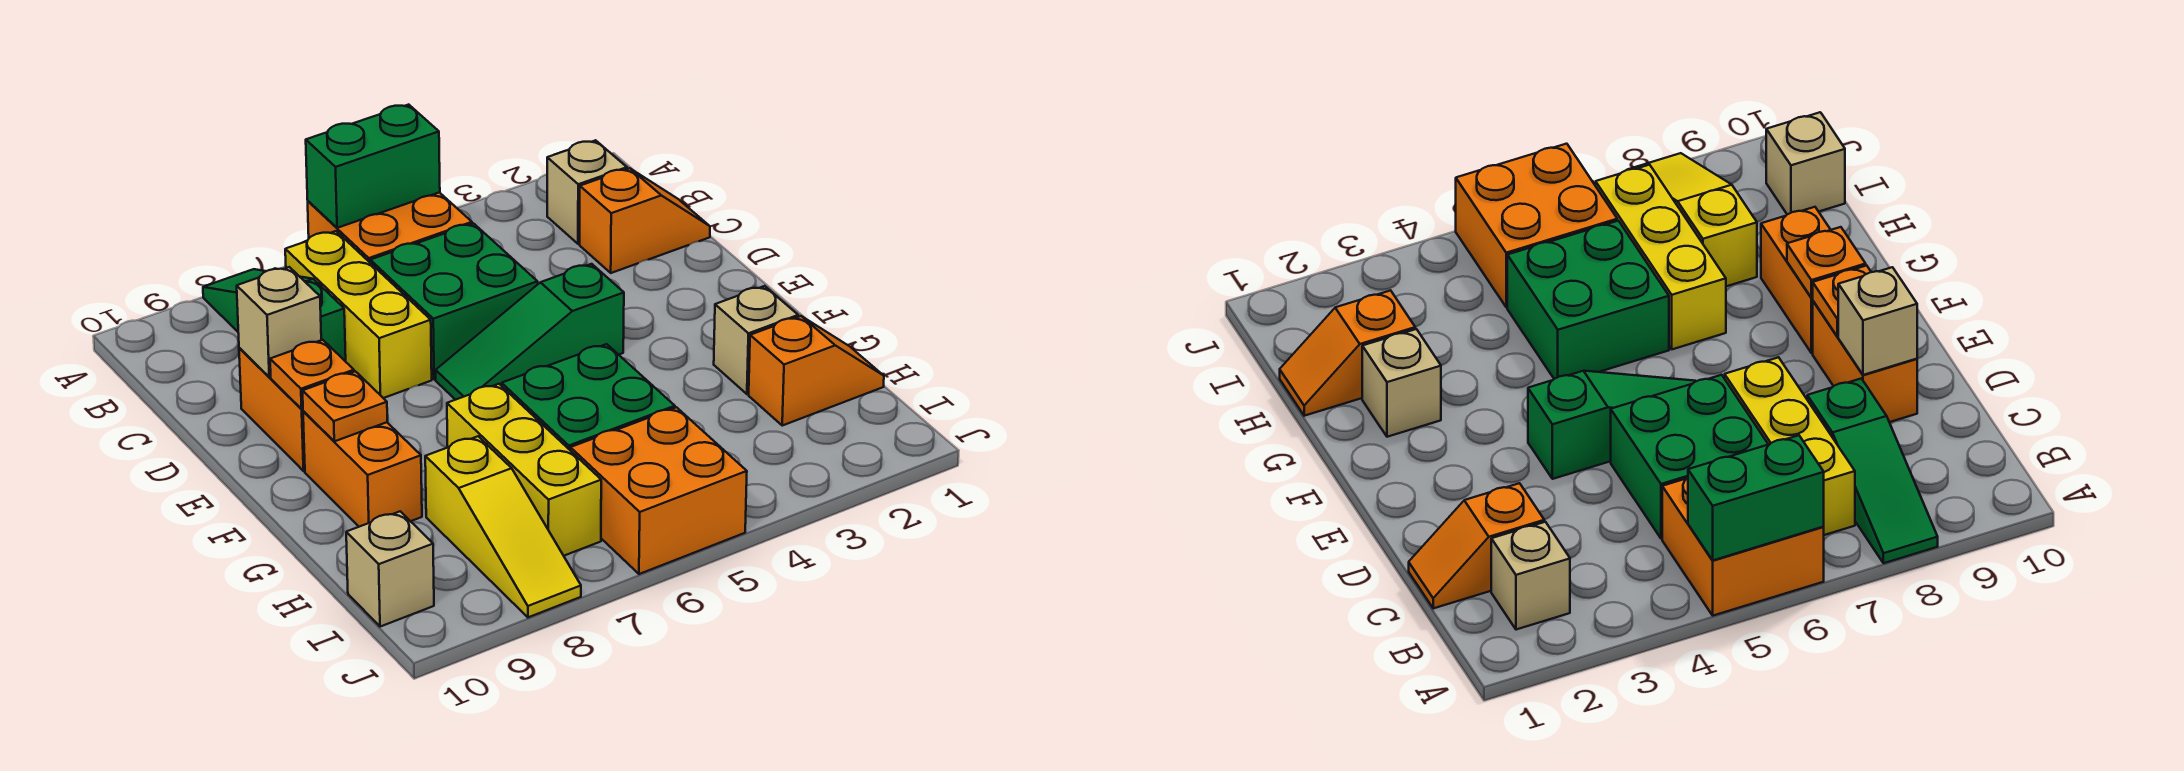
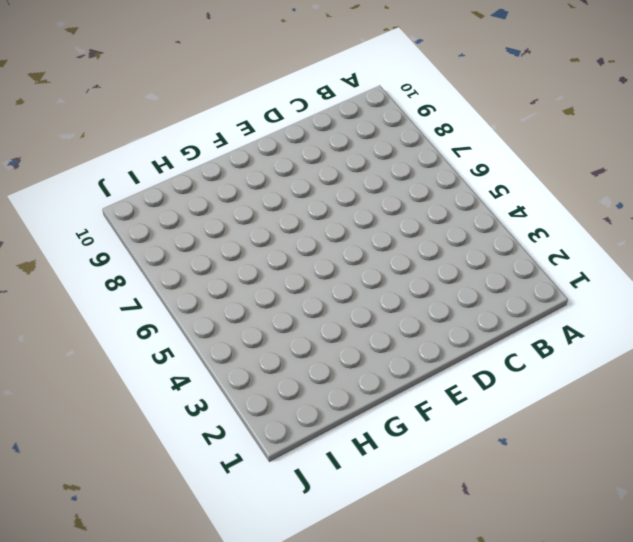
none -> orange 2x2 brick [308,192,472,262]
none -> green 1x3 slope [203,269,346,362]
none -> tan 1x1 brick [547,140,627,244]

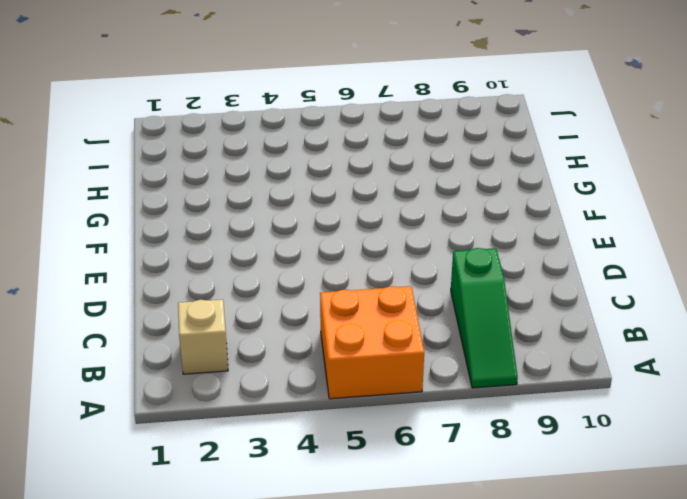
none -> yellow 1x3 brick [285,231,432,398]
none -> orange 1x2 slope [580,168,710,273]
none -> green 2x2 brick [370,223,538,379]

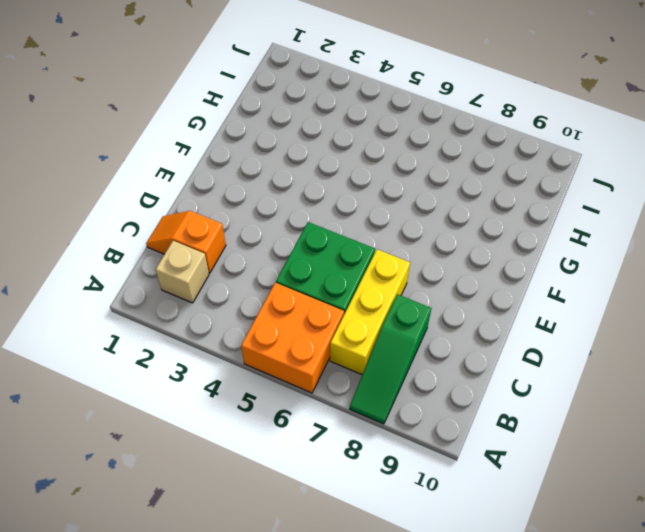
none -> orange 1x2 brick [239,348,305,471]
none -> green 1x3 slope [436,264,624,400]
none -> orange 1x2 brick [303,411,422,527]

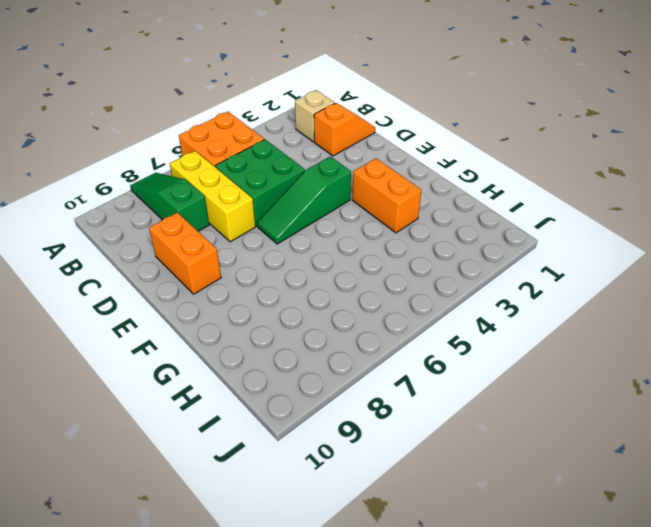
orange 1x2 brick [352,158,421,233] -> orange 1x2 brick moved to [303,411,422,527]
none -> tan 1x1 brick [714,286,798,394]
none -> green 2x2 brick [502,344,675,450]
none -> yellow 1x3 brick [447,384,601,556]

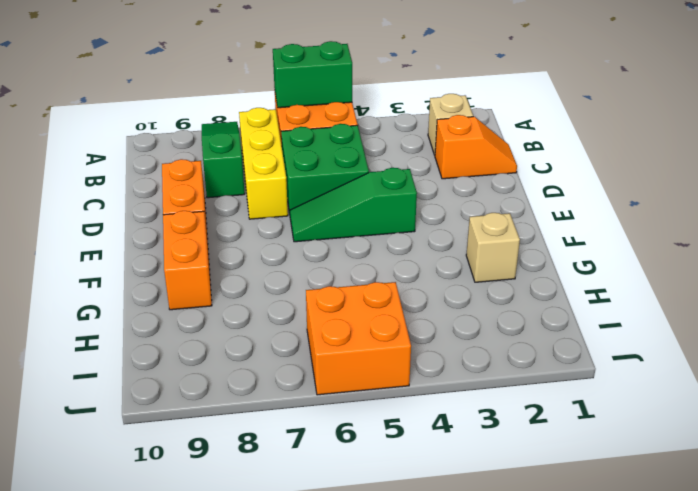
none -> green 2x2 brick [502,344,675,450]
none -> yellow 1x3 brick [447,384,601,556]
none -> orange 1x2 slope [749,316,884,426]

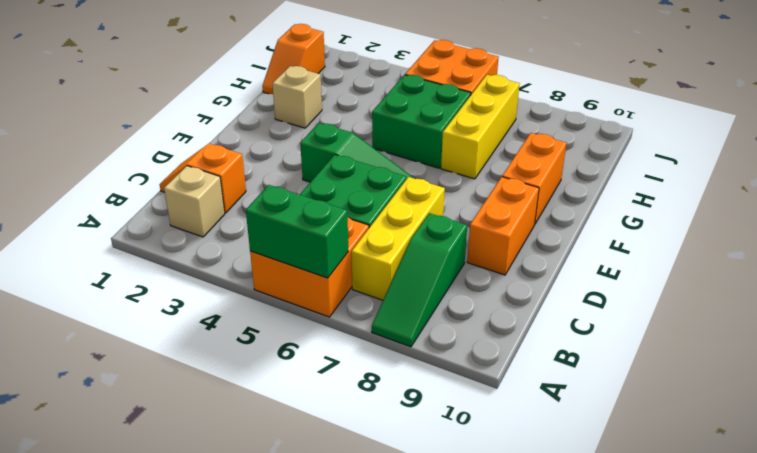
orange 1x2 slope [262,24,325,94] -> orange 1x2 slope turned to [749,316,884,426]
none -> yellow 1x3 slope [425,436,581,617]
none -> tan 1x1 brick [346,511,434,627]
none -> tan 1x1 brick [237,267,321,377]

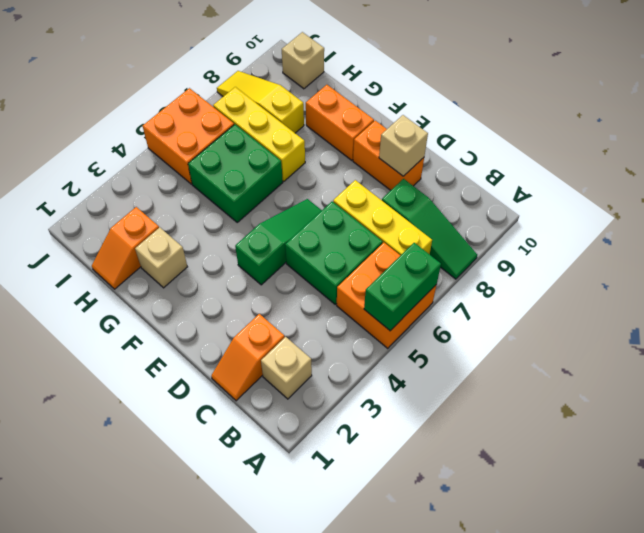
none -> orange 1x1 plate [270,340,354,409]
none -> orange 1x1 plate [303,371,387,441]

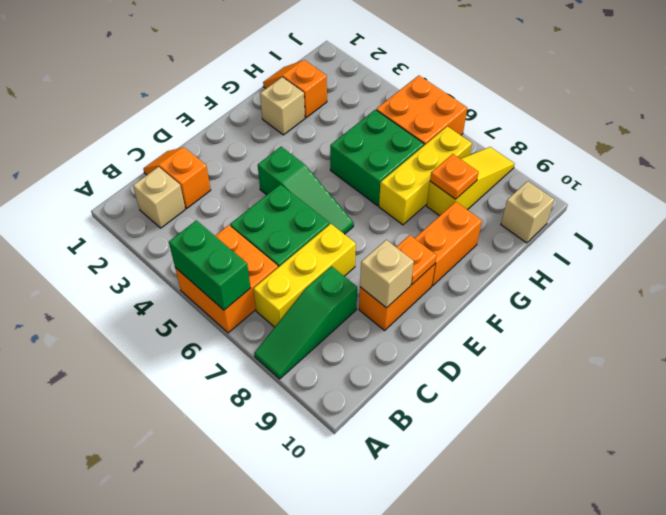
orange 1x1 plate [430,154,479,199] -> orange 1x1 plate moved to [303,371,387,441]

